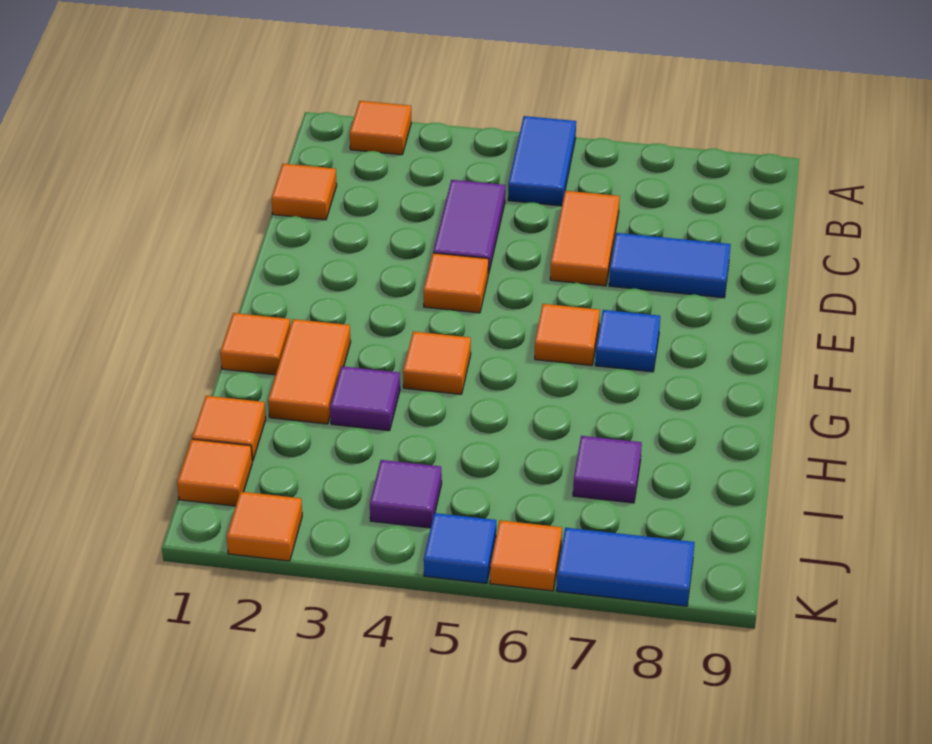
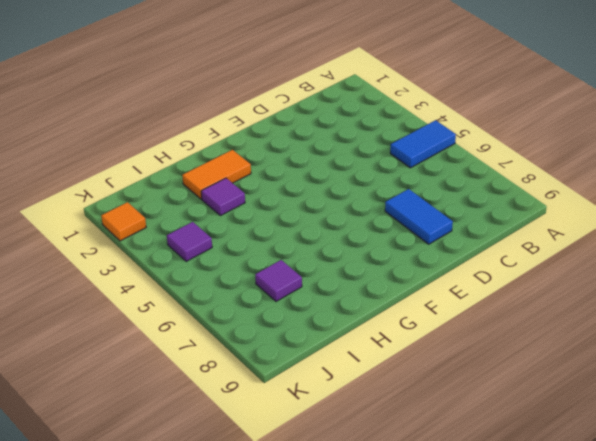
none -> orange 1x1 tile [350,101,411,155]
none -> orange 1x1 tile [271,164,337,220]
none -> purple 1x2 tile [433,180,505,274]

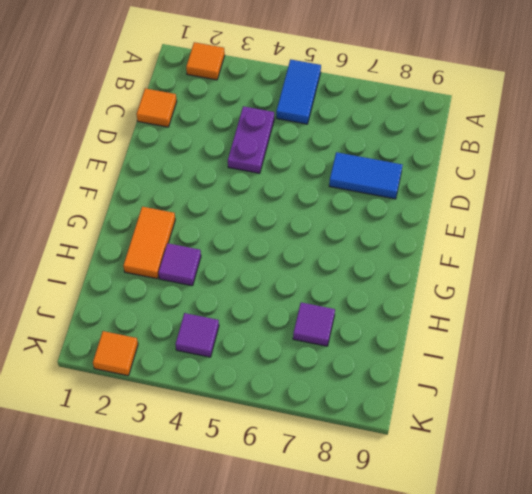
purple 1x2 plate [228,106,274,173] -> purple 1x2 tile [433,180,505,274]
none -> orange 1x2 tile [550,191,620,286]
none -> orange 1x1 tile [424,253,489,313]
none -> orange 1x1 tile [535,304,600,366]

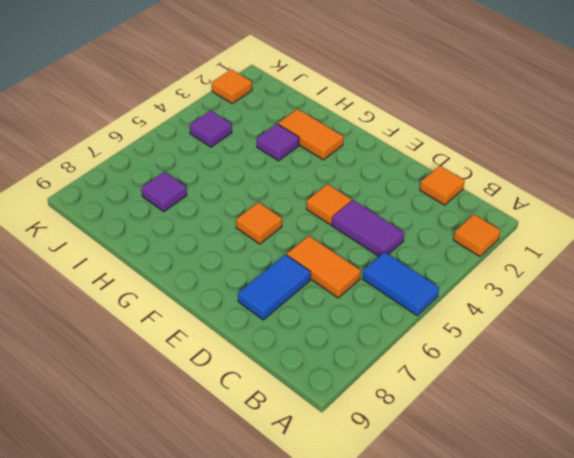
none -> blue 1x1 tile [595,310,660,372]
none -> orange 1x1 tile [220,313,290,375]
none -> orange 1x1 tile [403,332,471,394]

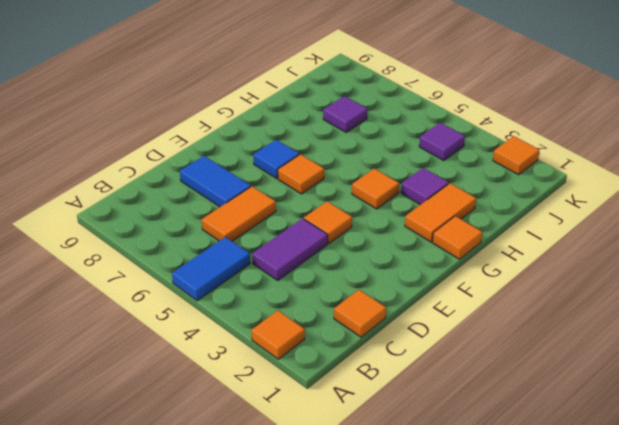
none -> orange 1x1 tile [192,396,266,461]
none -> orange 1x1 tile [177,439,252,506]
none -> blue 1x1 tile [424,513,496,583]

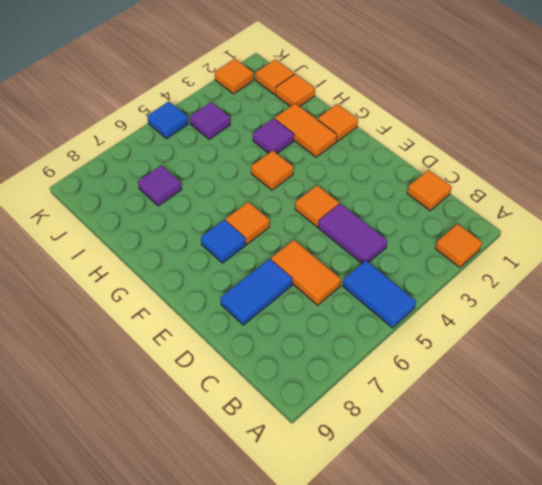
none -> orange 1x1 tile [490,520,562,591]
none -> blue 1x2 tile [557,528,695,606]

